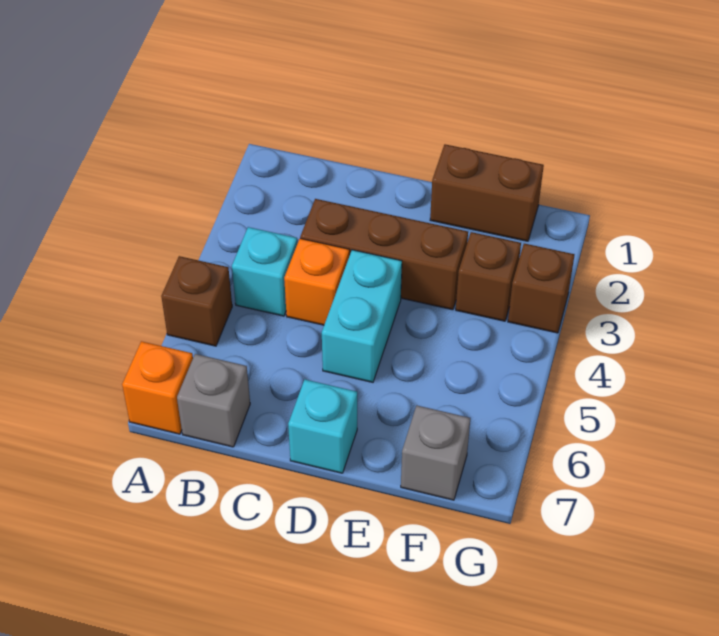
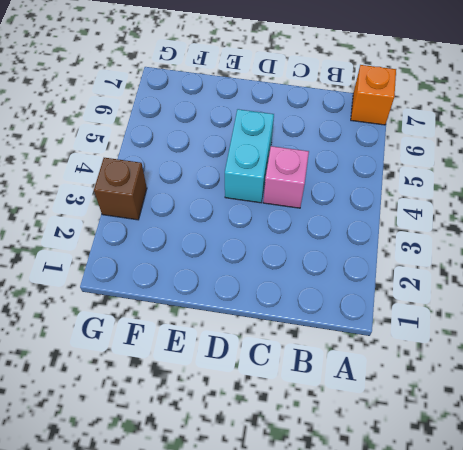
pink 1x1 brick [263,146,309,208] -> orange 1x1 brick [284,238,349,325]
none -> brown 1x1 brick [161,256,232,346]
none -> cyan 1x1 brick [232,227,297,316]
none -> grey 1x1 brick [177,354,250,447]

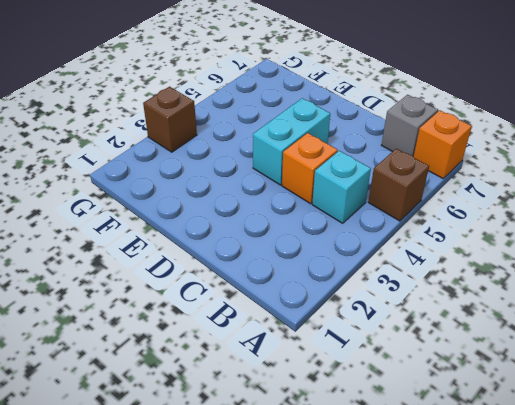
none -> brown 1x3 brick [300,199,468,310]
none -> cyan 1x1 brick [288,380,357,473]
none -> brown 1x2 brick [430,144,544,241]

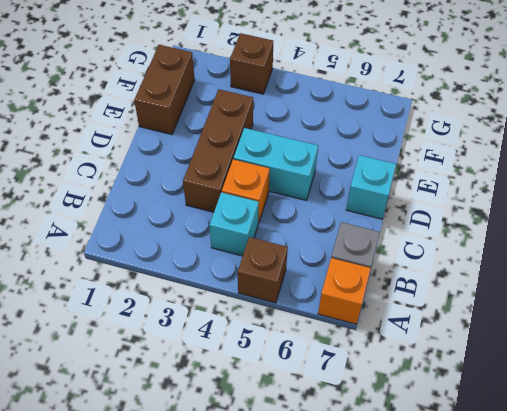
none -> brown 1x1 brick [456,232,521,321]
none -> grey 1x1 brick [401,406,470,500]

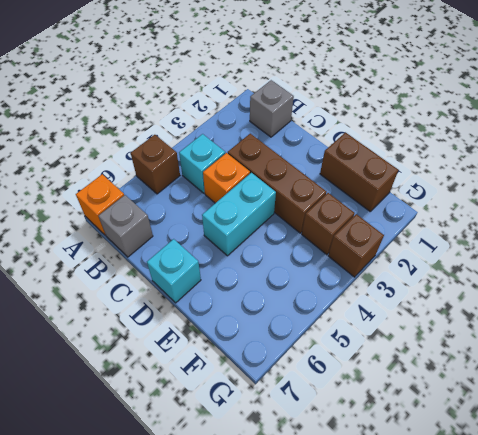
grey 1x1 brick [250,80,294,137] -> grey 1x1 brick moved to [401,406,470,500]

